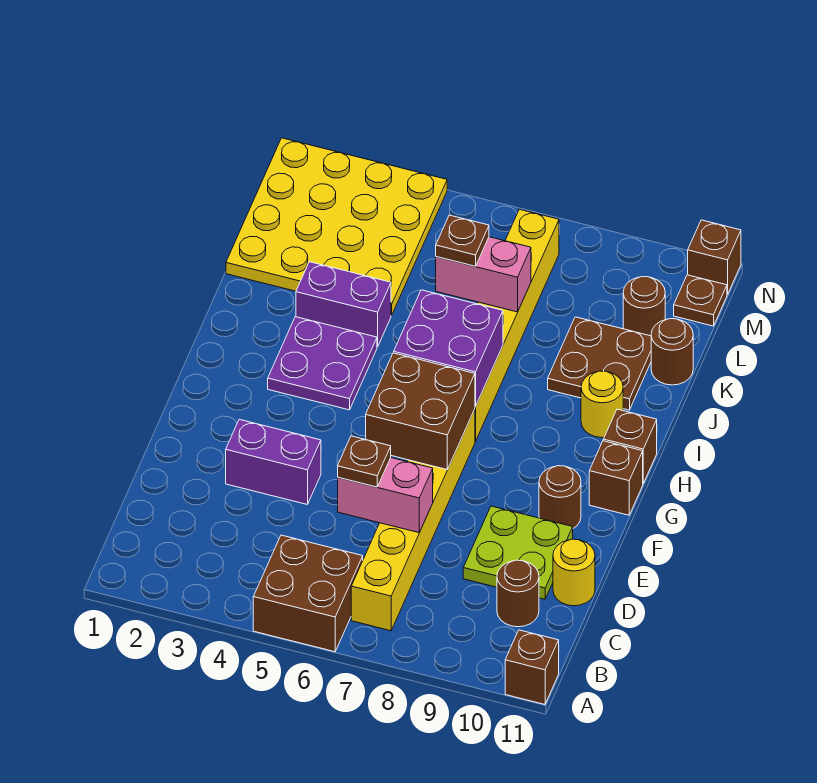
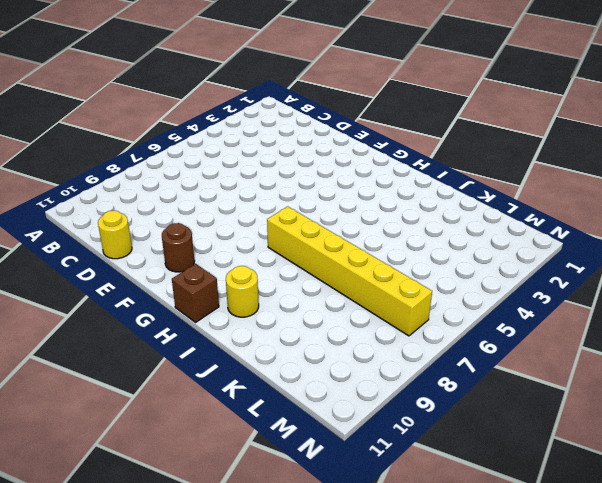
none -> brown 2x2 brick [253,535,363,652]
none -> brown 1x1 brick [505,630,559,704]
none -> yellow 1x6 brick [351,409,475,631]

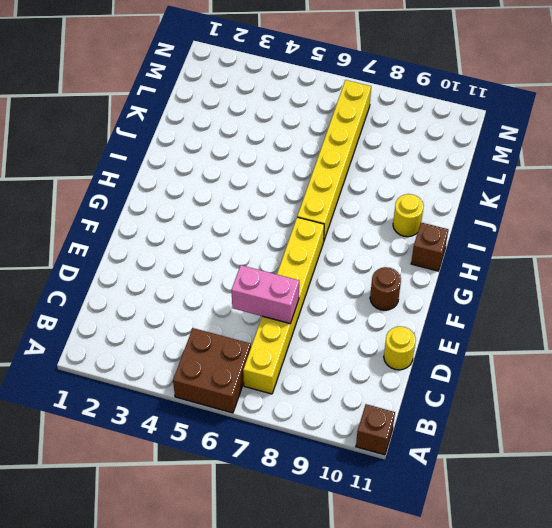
none -> brown 1x1 round brick [497,560,539,627]
none -> lime 2x2 plate [463,506,573,599]
none -> purple 1x2 brick [226,419,321,504]

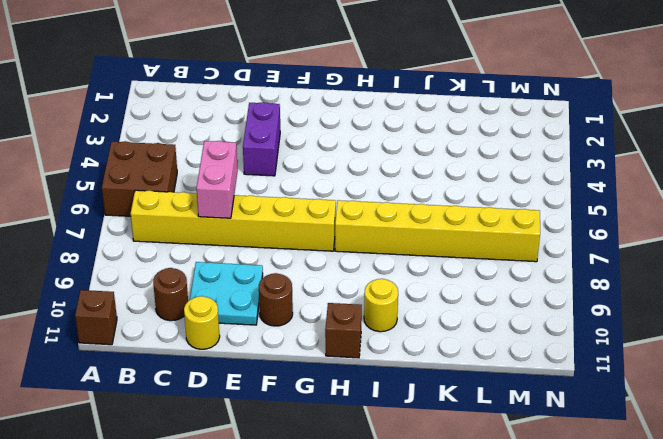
cyan 2x2 plate [190,262,263,325] -> lime 2x2 plate [463,506,573,599]
none -> brown 1x1 brick [589,441,643,515]
none -> purple 2x2 plate [268,317,377,410]
none -> purple 1x2 brick [296,262,391,347]

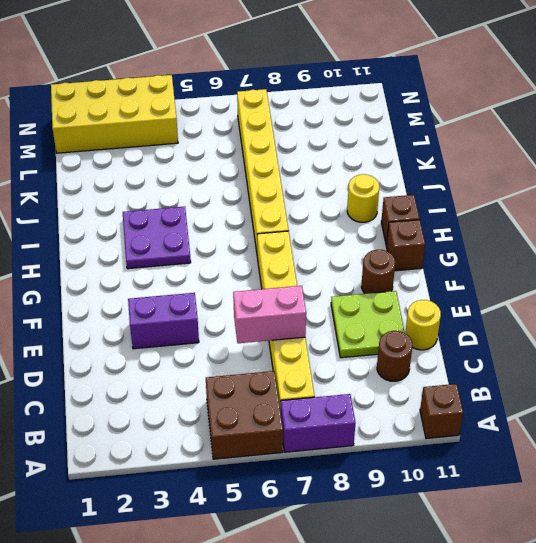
purple 1x2 brick [281,394,356,452] -> purple 1x2 brick moved to [296,262,391,347]
yellow 2x4 brick [51,75,178,153] -> yellow 4x4 plate [226,138,447,315]
none -> brown 2x2 plate [548,317,651,410]
none -> brown 1x1 round brick [651,319,693,385]
none -> brown 1x1 round brick [623,277,665,336]

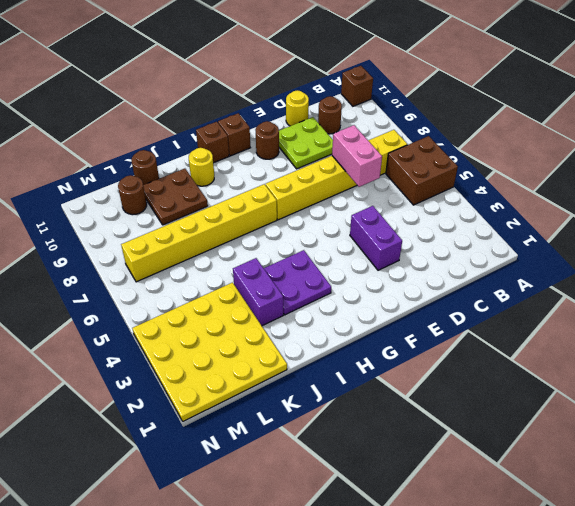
none -> brown 1x1 plate [674,275,727,326]
none -> brown 1x1 brick [688,220,741,295]
none -> brown 2x2 brick [366,353,475,469]

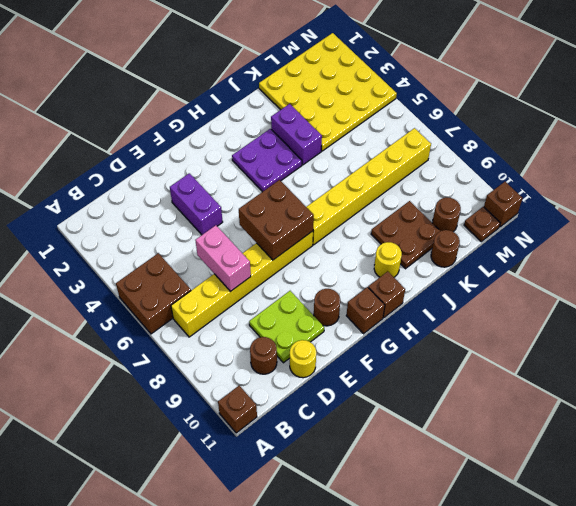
none -> purple 2x2 brick [394,290,503,407]
none -> pink 1x2 brick [436,237,531,312]
none -> brown 1x1 plate [338,436,391,487]

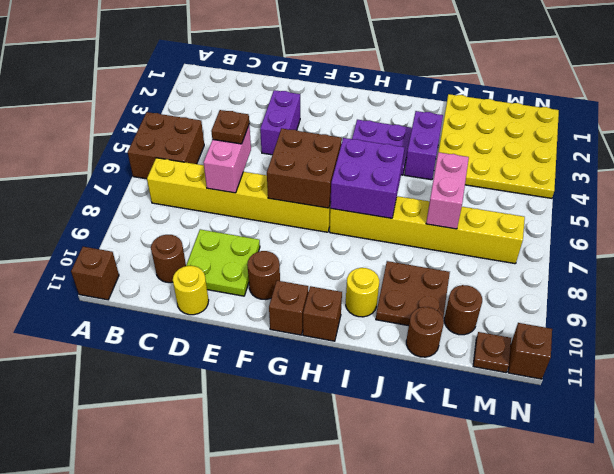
none -> brown 1x1 plate [436,215,489,266]

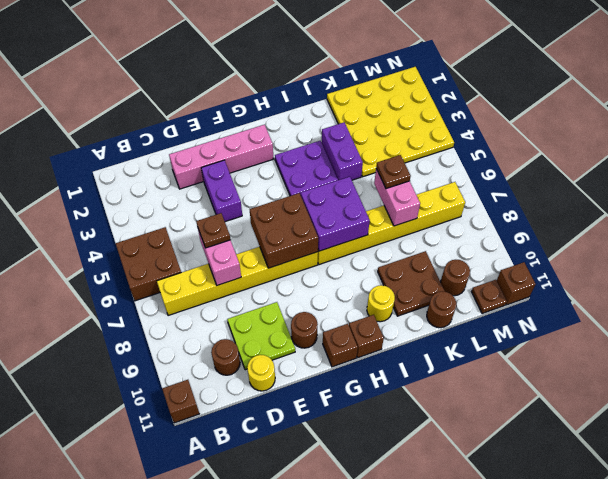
pink 1x4 brick [169,125,273,189] -> none

